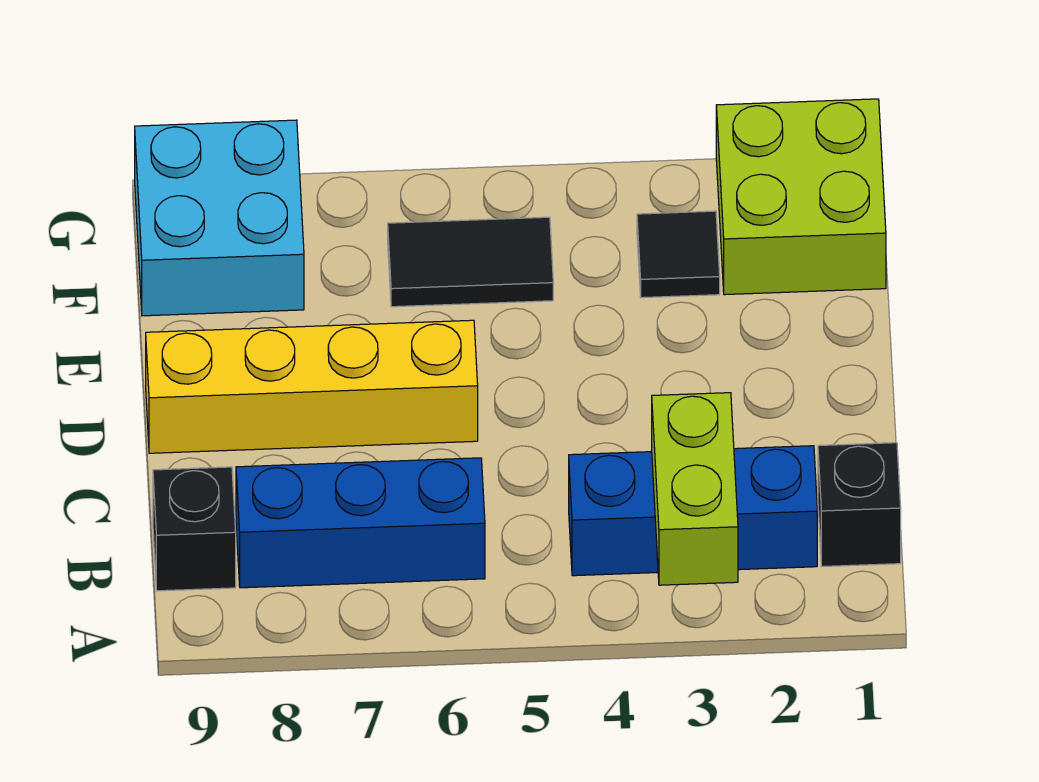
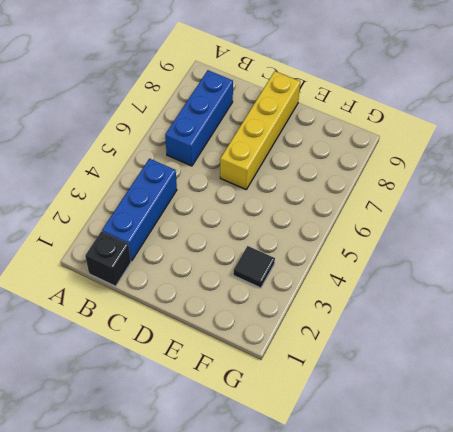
none -> black 1x1 brick [153,467,236,591]
none -> lime 2x2 brick [716,99,886,295]

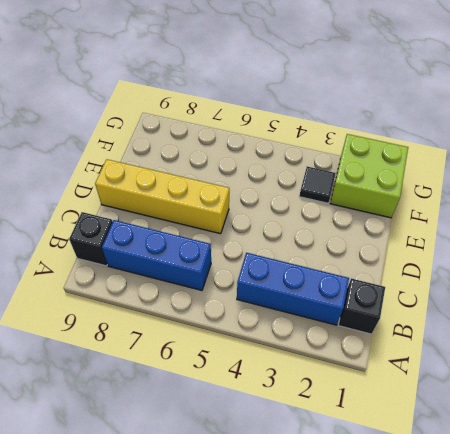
none -> black 1x2 tile [388,217,553,307]
none -> cyan 2x2 brick [135,120,304,316]

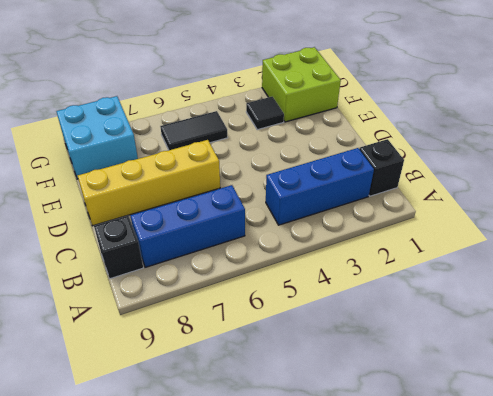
none -> lime 1x2 brick [652,393,738,585]

